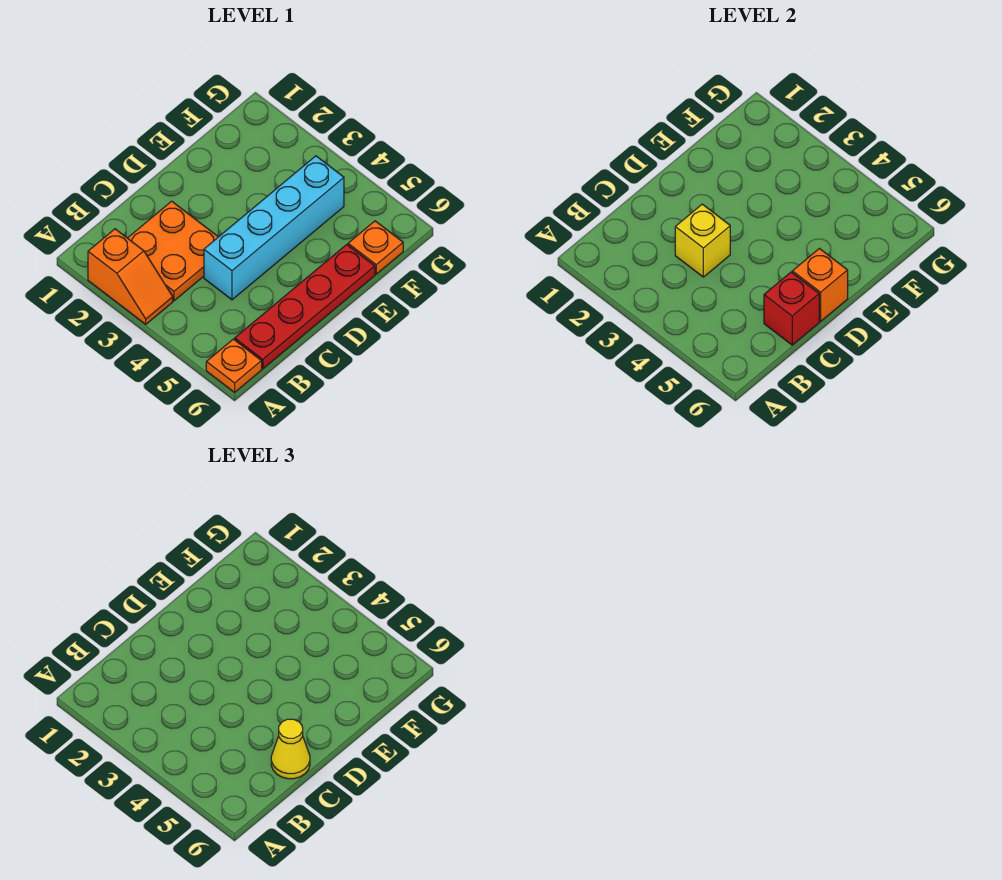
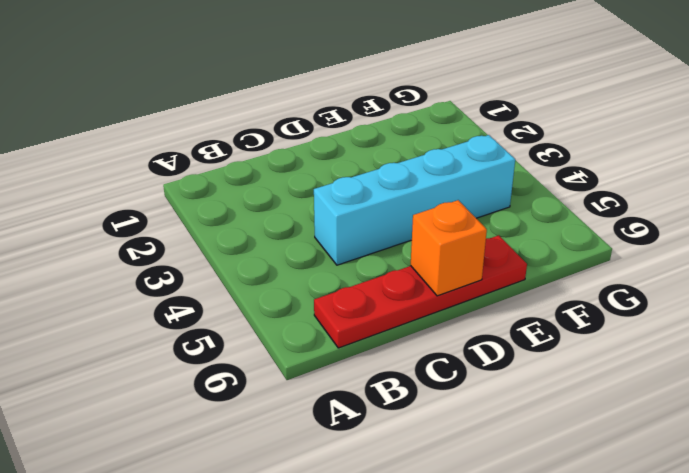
none -> orange 1x2 slope [88,229,173,324]
none -> orange 1x1 plate [206,339,262,392]

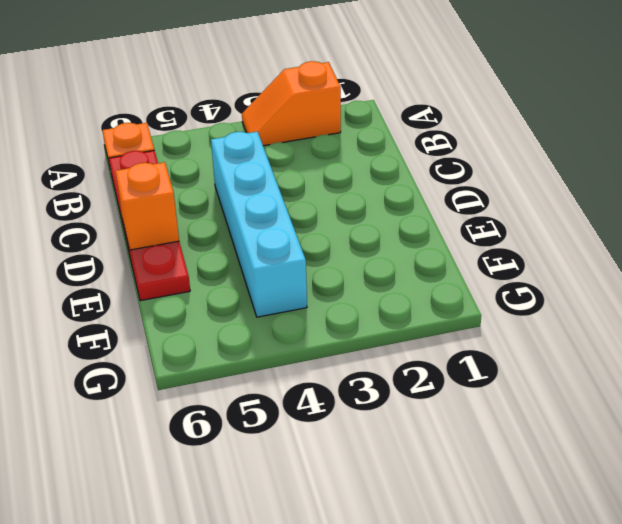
none -> orange 2x2 plate [128,201,218,301]
none -> orange 1x1 plate [348,221,403,274]

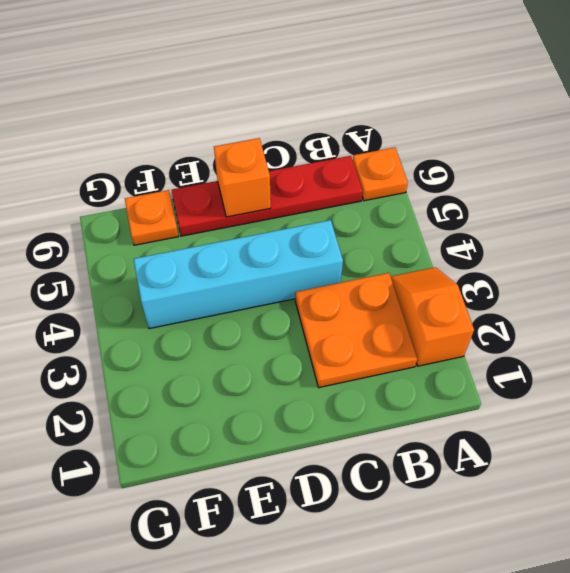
none -> yellow 1x1 brick [675,204,730,277]
none -> red 1x1 brick [764,272,819,345]

